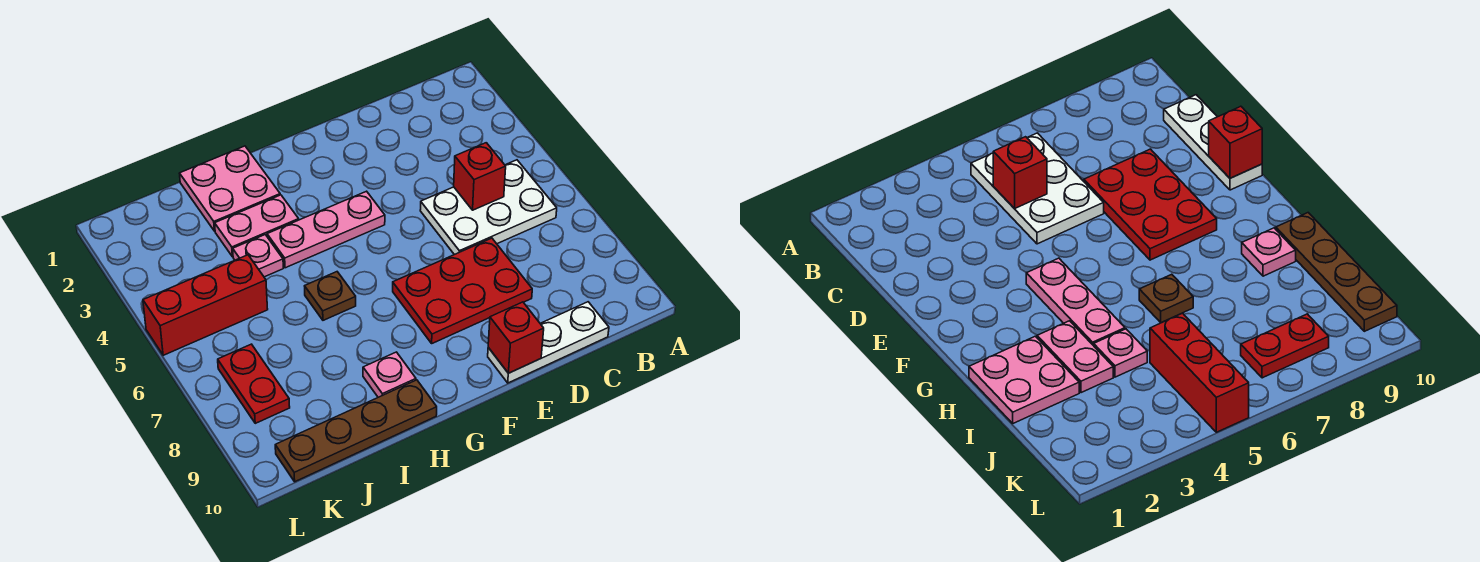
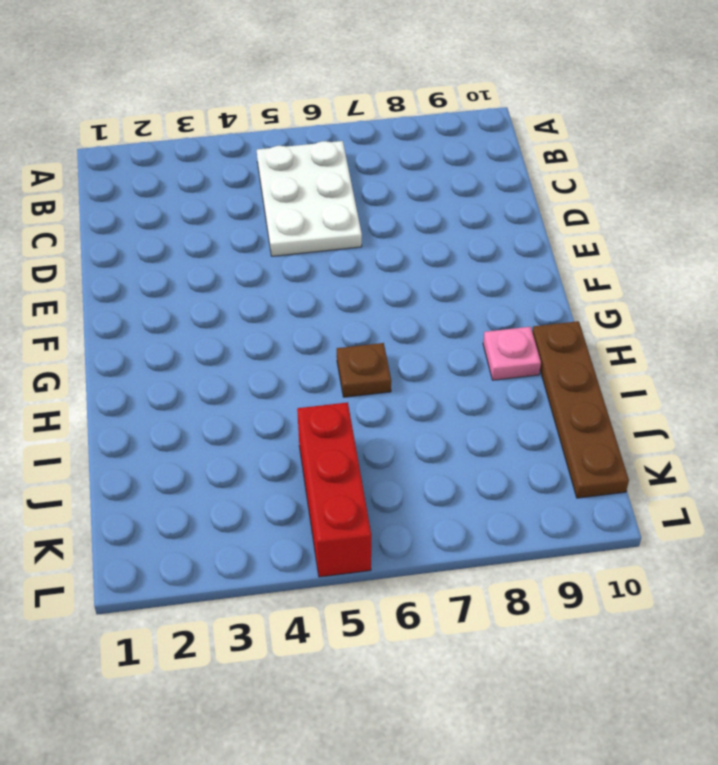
none -> white 1x3 plate [488,302,609,383]
none -> red 2x3 plate [393,238,532,343]
none -> pink 1x3 plate [267,191,385,268]

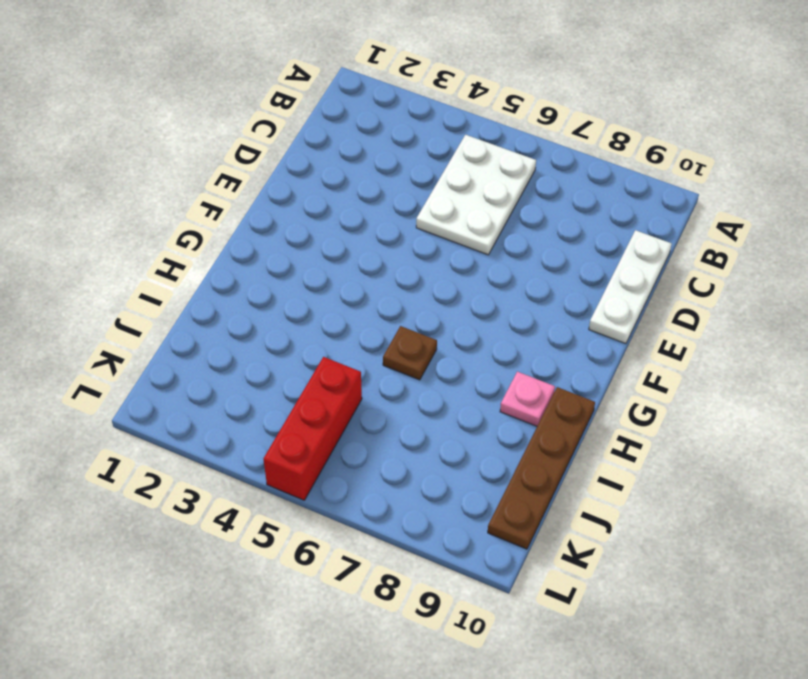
none -> red 2x3 plate [393,238,532,343]
none -> pink 1x3 plate [267,191,385,268]
none -> pink 2x2 plate [179,146,280,231]

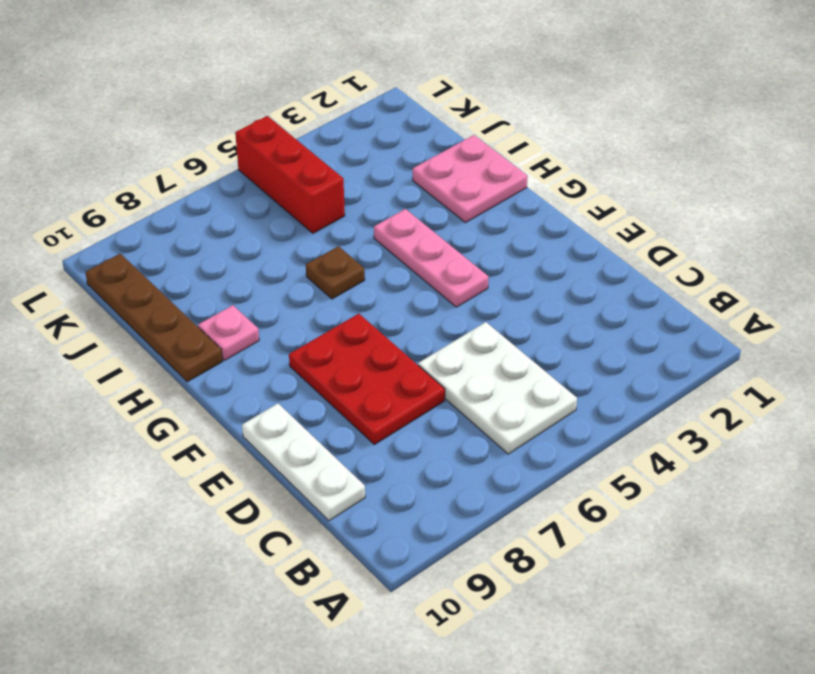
none -> pink 1x2 plate [215,195,299,257]
none -> pink 1x1 plate [233,235,283,277]
none -> red 1x2 plate [218,344,290,423]

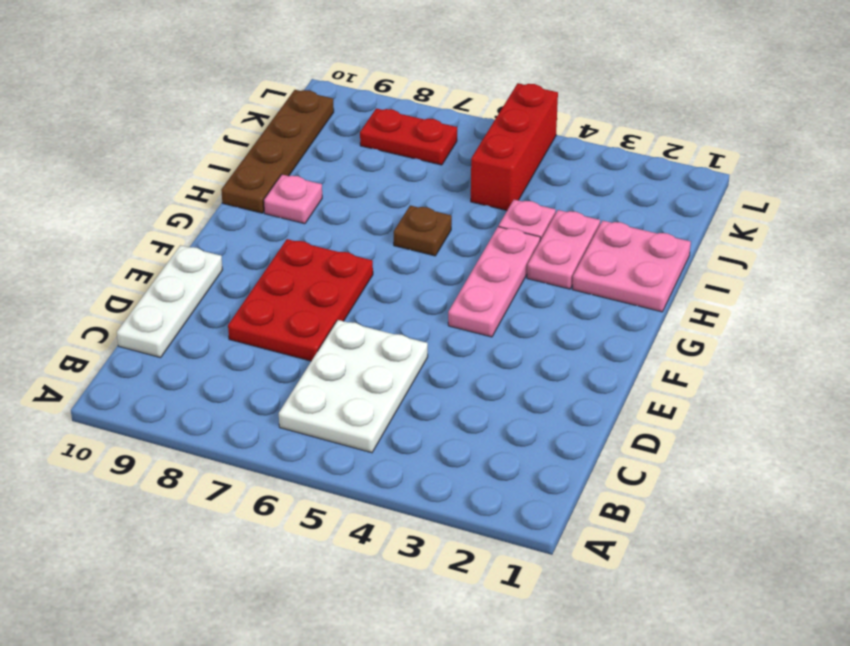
none -> red 1x1 brick [454,143,506,210]
none -> red 1x1 brick [488,302,544,373]

